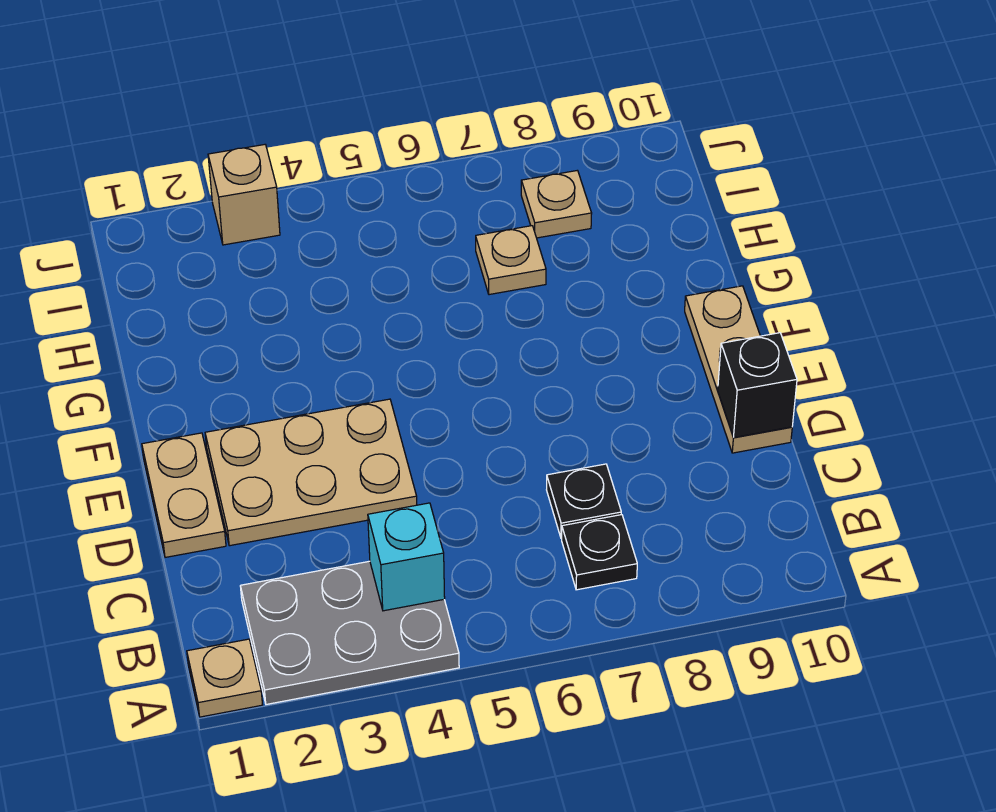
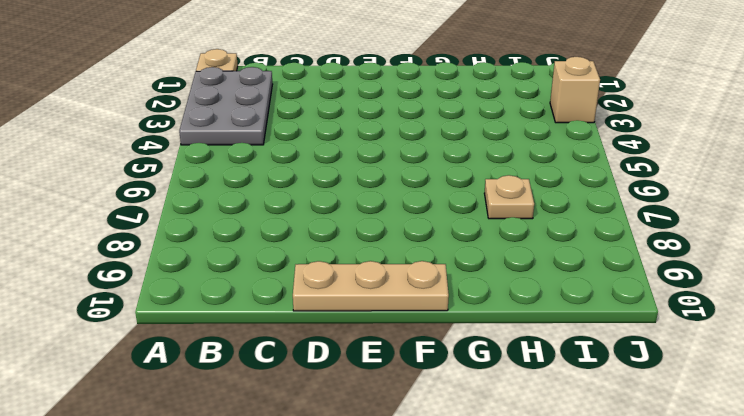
none -> black 1x1 plate [562,515,637,590]
none -> black 1x1 plate [547,464,621,538]
none -> tan 1x2 plate [142,433,226,557]

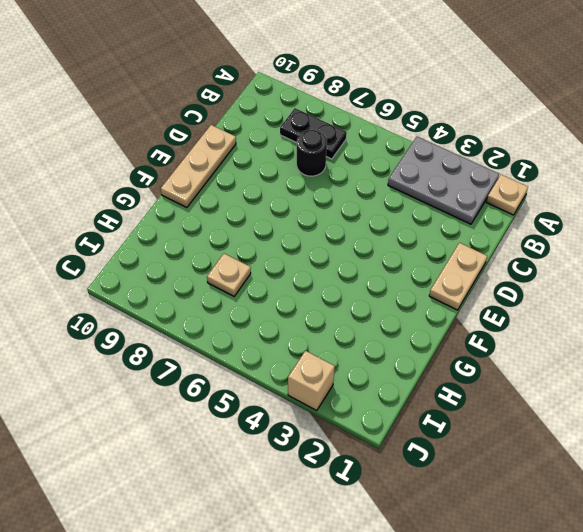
black 1x2 plate [280,108,347,159] -> black 1x1 plate [562,515,637,590]
black 1x1 round brick [297,130,327,176] -> black 1x1 plate [547,464,621,538]
none -> tan 2x3 plate [205,399,417,546]
none -> tan 1x1 plate [521,170,592,238]
none -> cyan 1x1 brick [368,503,445,611]

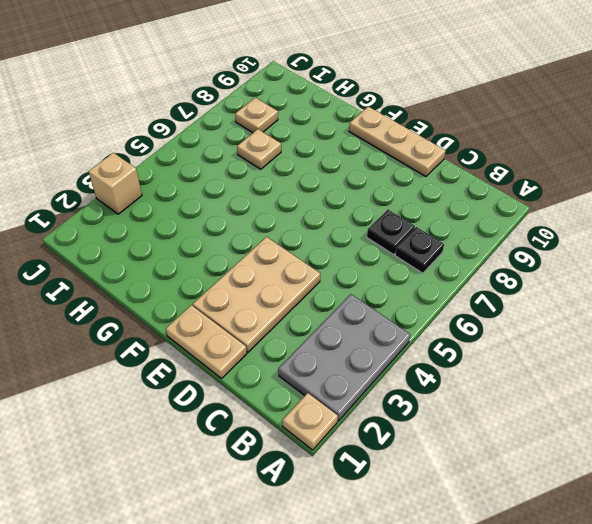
none -> cyan 1x1 brick [368,503,445,611]
none -> black 1x1 brick [718,333,797,438]

